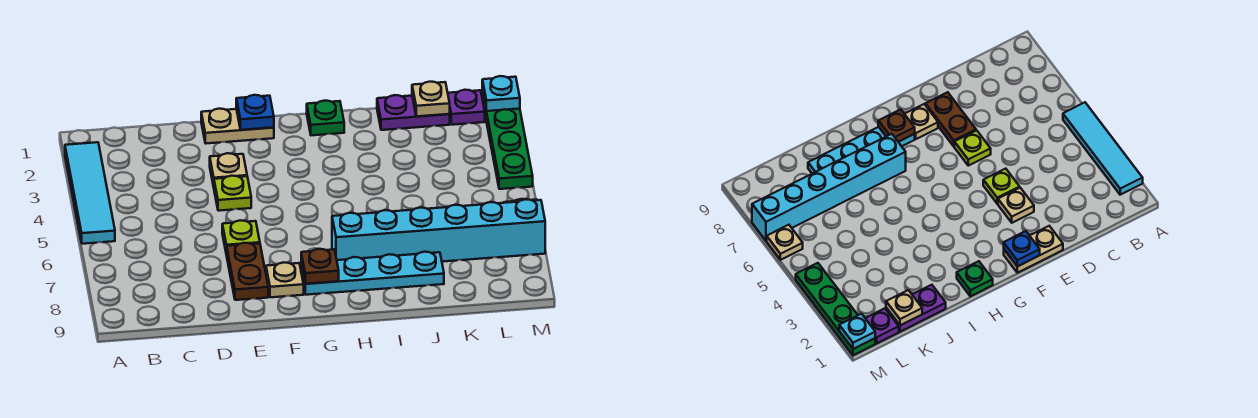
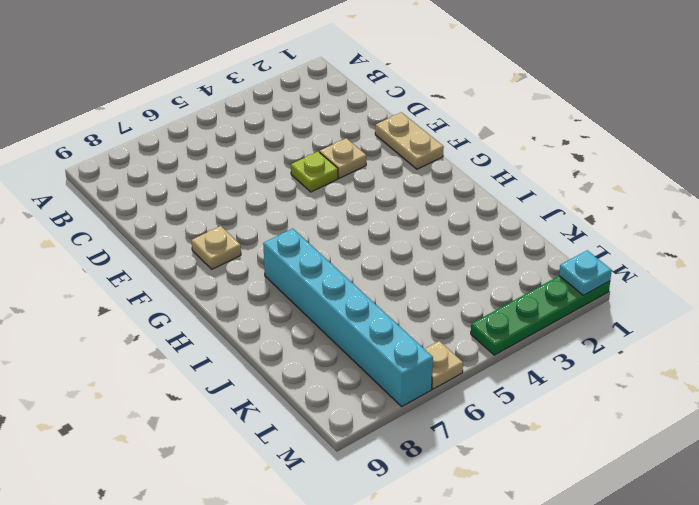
none -> cyan 1x4 tile [65,142,115,244]
none -> lime 1x1 plate [222,220,260,255]
none -> brown 1x2 plate [227,243,268,300]

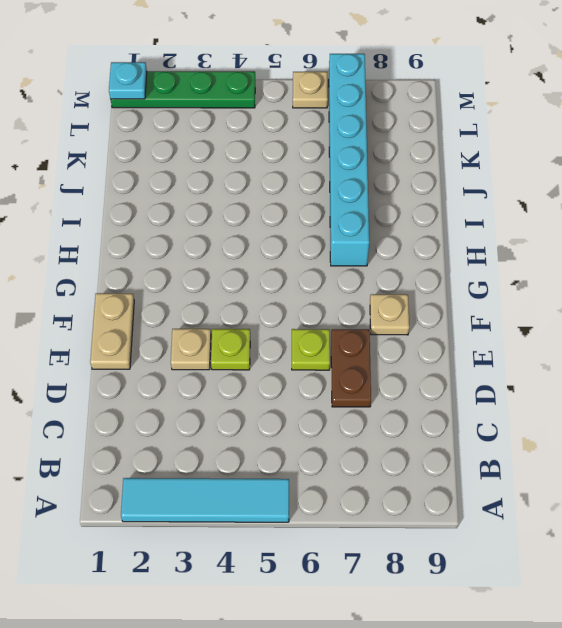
brown 1x2 plate [331,329,371,407] -> brown 1x2 plate turned to [227,243,268,300]
none -> cyan 1x4 plate [301,252,444,295]
none -> green 1x1 plate [307,101,344,135]
none -> purple 1x2 plate [377,95,450,130]

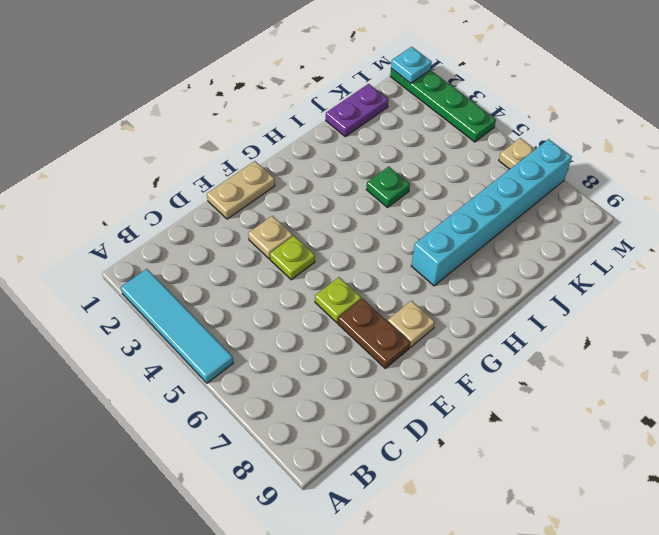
green 1x1 plate [366,166,410,207] -> green 1x1 plate moved to [307,101,344,135]
none -> cyan 1x4 plate [301,252,444,295]
none -> purple 1x1 plate [448,90,485,125]
none -> blue 1x1 plate [236,95,274,130]

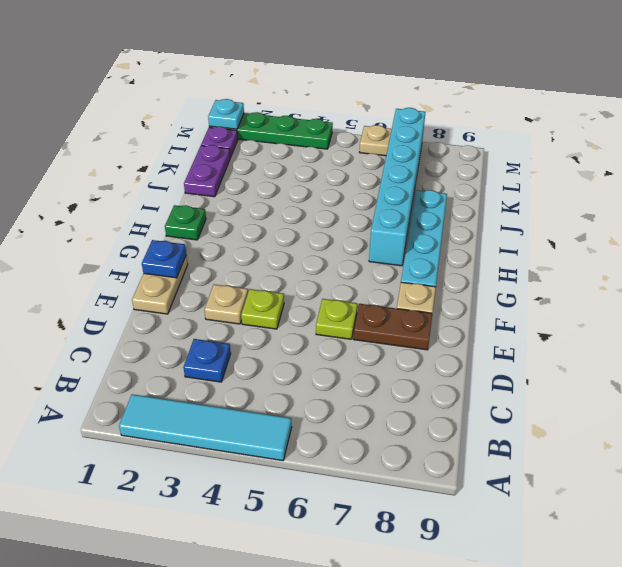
blue 1x1 plate [183,339,231,382] -> none
none -> brown 1x1 plate [301,249,339,284]
none -> tan 1x1 plate [412,82,450,116]

